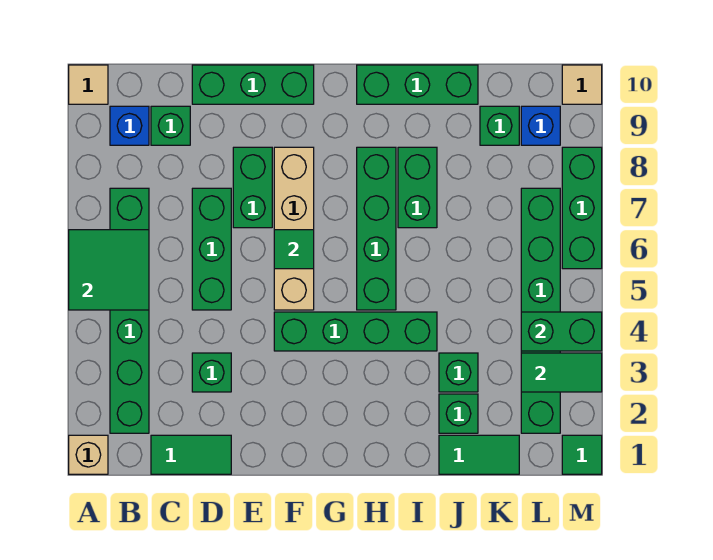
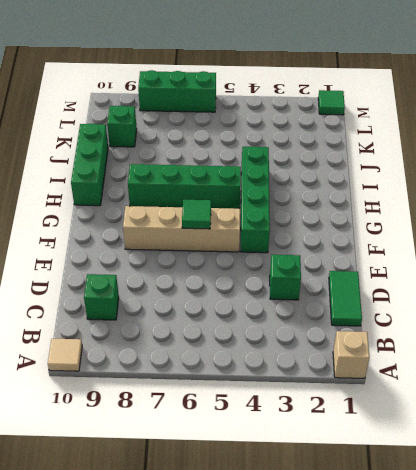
none -> green 1x6 brick [110,188,149,433]
none -> blue 1x1 brick [110,106,149,145]
none -> green 1x3 brick [192,188,231,310]

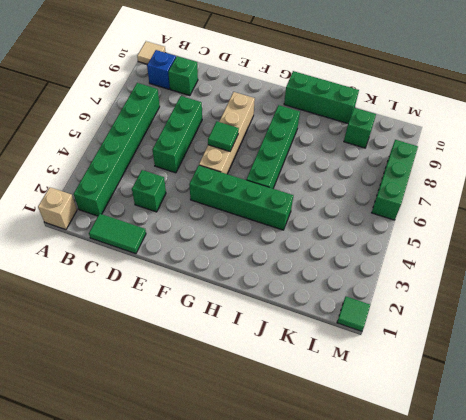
none -> green 1x3 brick [192,65,314,104]
none -> green 1x2 brick [233,147,272,228]
none -> green 1x2 brick [398,147,437,228]

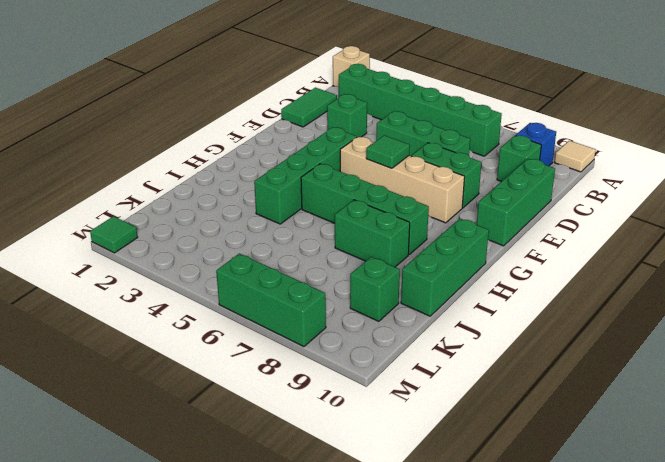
none -> green 1x2 tile [439,435,519,474]
none -> green 1x1 brick [439,394,478,433]
none -> green 1x1 brick [439,353,478,392]

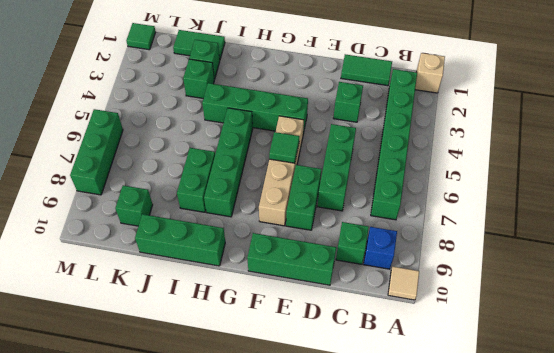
none -> green 1x6 brick [521,188,560,433]
none -> blue 1x1 brick [521,106,560,145]
none -> tan 1x1 tile [562,65,602,104]

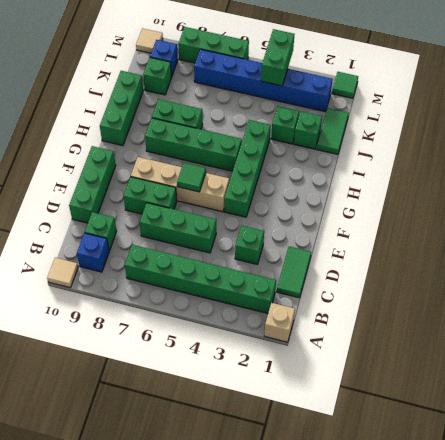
blue 1x6 brick [194,49,333,112] -> green 1x6 brick [521,188,560,433]
none -> green 2x2 tile [69,230,149,310]
none -> green 1x2 tile [521,353,602,392]

